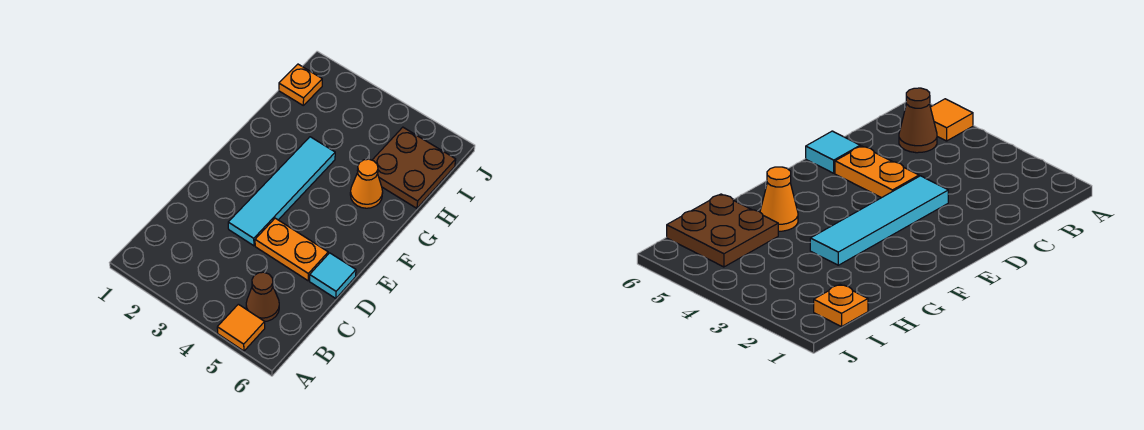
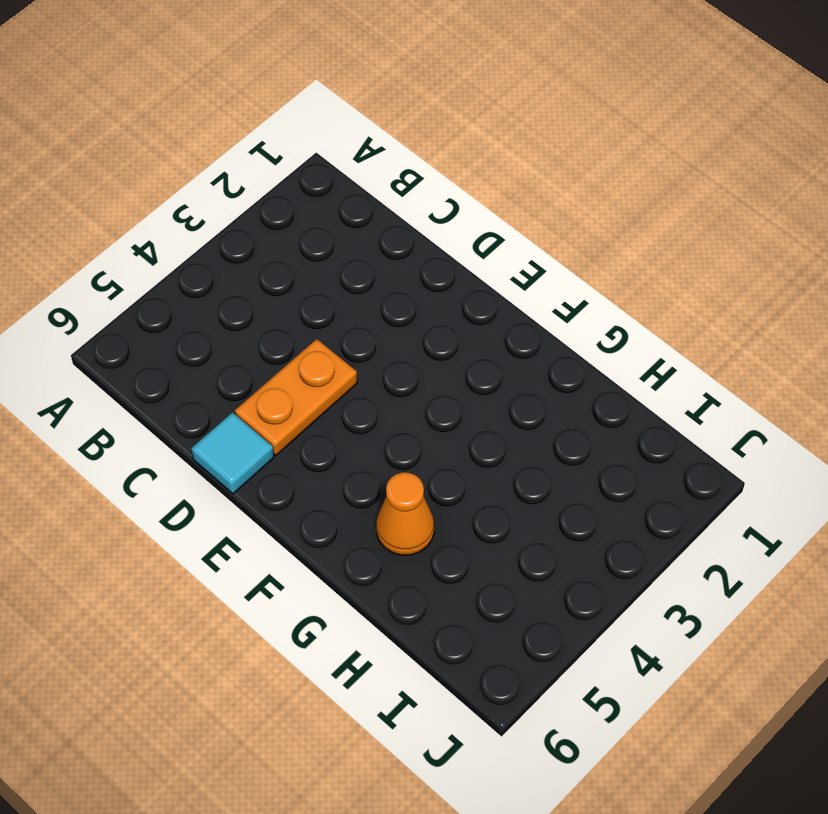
none -> orange 1x1 tile [217,304,265,351]
none -> brown 1x1 cone [246,272,279,322]

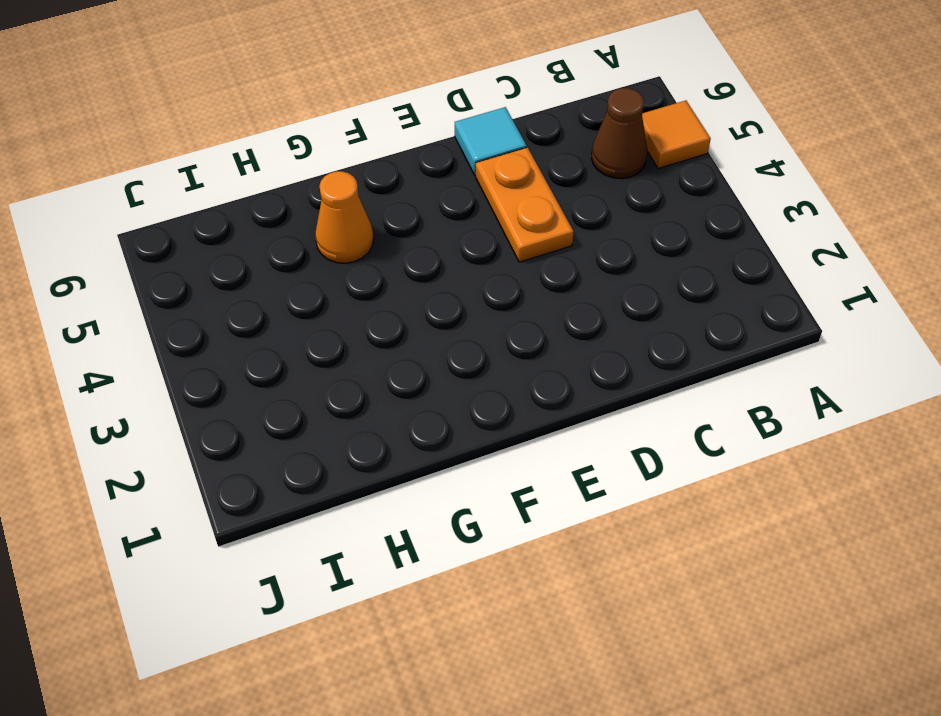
none -> cyan 1x4 tile [228,137,335,246]
none -> brown 2x2 plate [373,127,456,208]

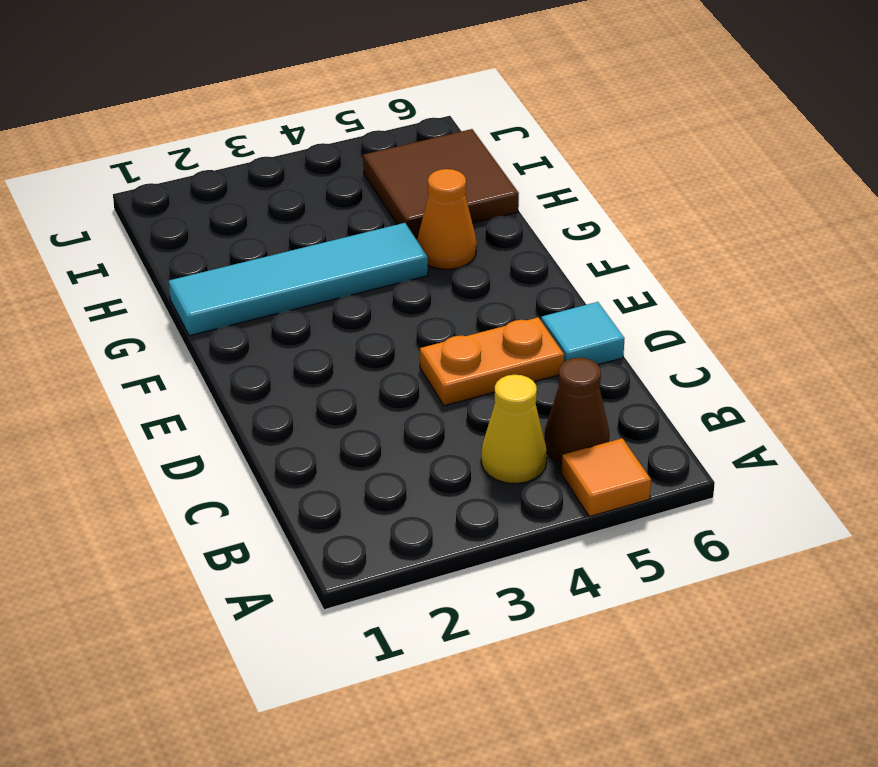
yellow 1x1 cone [481,375,547,484] -> none
cyan 1x4 tile [169,223,428,336] -> cyan 1x4 tile turned to [228,137,335,246]
brown 2x2 tile [363,129,519,238] -> brown 2x2 plate [373,127,456,208]
none -> orange 1x1 plate [279,64,322,105]

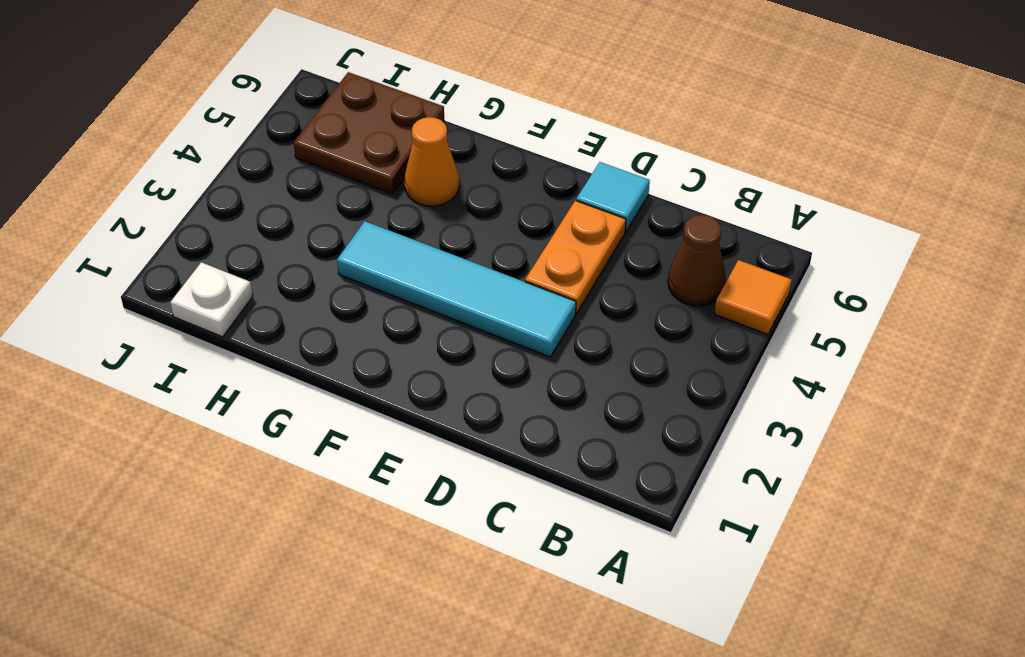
white 1x1 plate [170,262,253,337] -> orange 1x1 plate [279,64,322,105]

